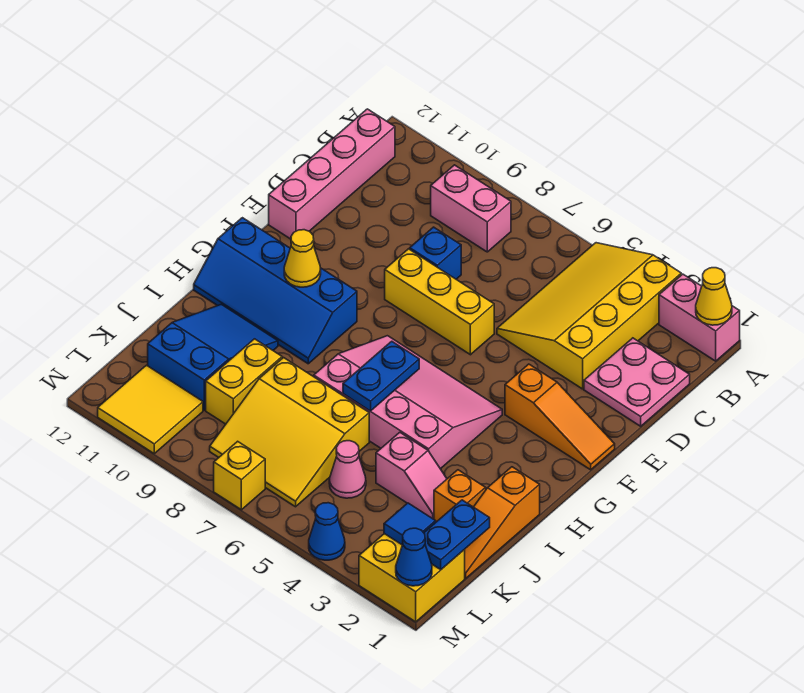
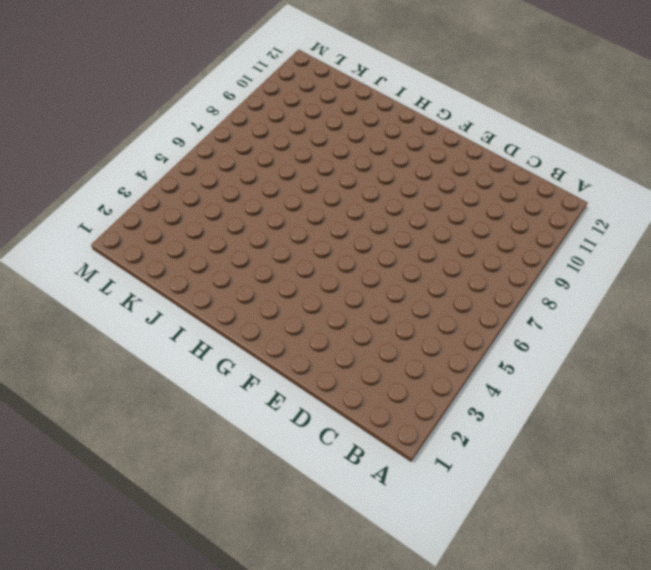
none -> pink 1x2 brick [659,274,740,361]
none -> yellow 3x4 slope [497,243,681,389]
none -> pink 1x2 brick [431,165,511,252]

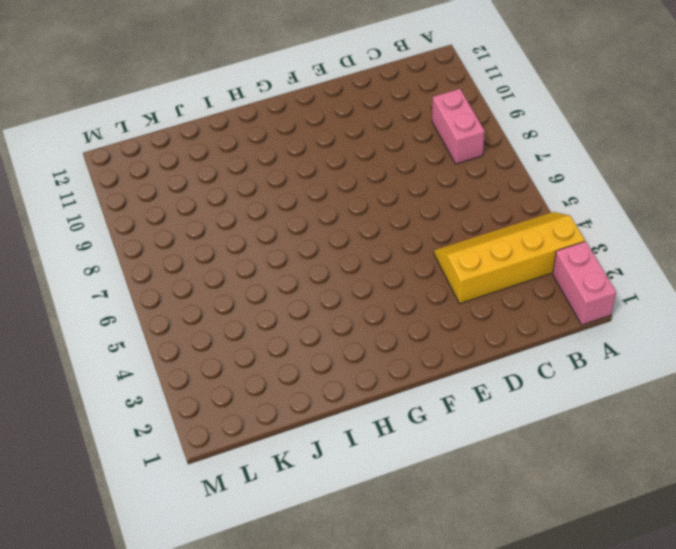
yellow 2x4 slope [434,212,585,304] -> yellow 3x4 slope [497,243,681,389]
none -> pink 1x4 brick [269,109,395,239]
none -> pink 2x2 plate [584,338,690,426]
none -> blue 1x1 brick [410,227,461,279]

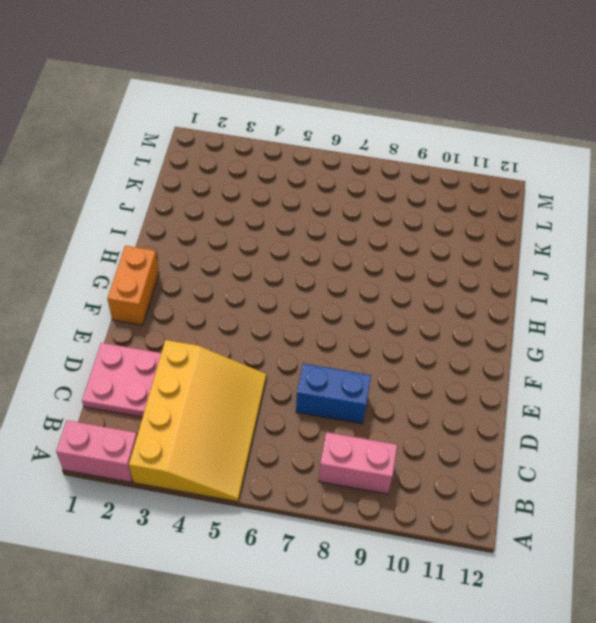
blue 1x2 brick [296,364,371,424] -> blue 1x1 brick [410,227,461,279]
orange 1x2 brick [107,246,159,325] -> orange 1x3 slope [505,364,615,470]
none -> pink 1x4 brick [269,109,395,239]
none -> yellow 1x3 brick [385,249,494,355]
none -> pink 3x4 slope [314,336,502,469]

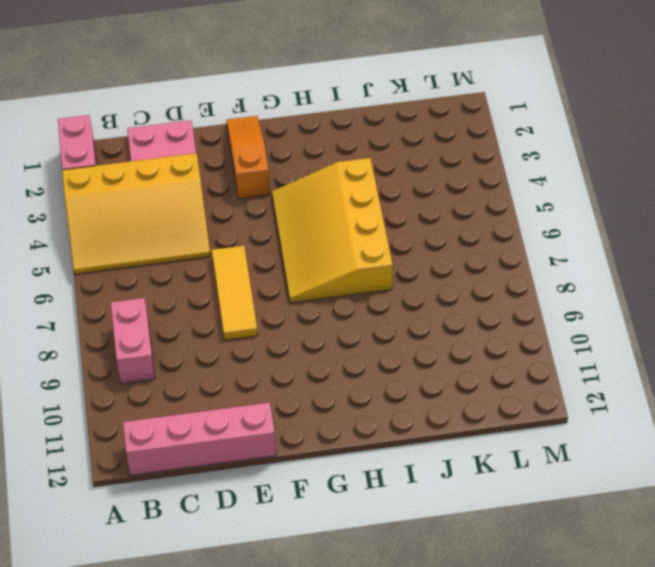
yellow 1x3 tile [212,246,258,340] -> yellow 1x3 brick [385,249,494,355]
yellow 3x4 slope [272,158,393,303] -> pink 3x4 slope [314,336,502,469]
none -> blue 1x1 brick [410,227,461,279]
none -> blue 2x4 slope [194,218,357,364]
none -> orange 1x3 slope [464,467,540,578]

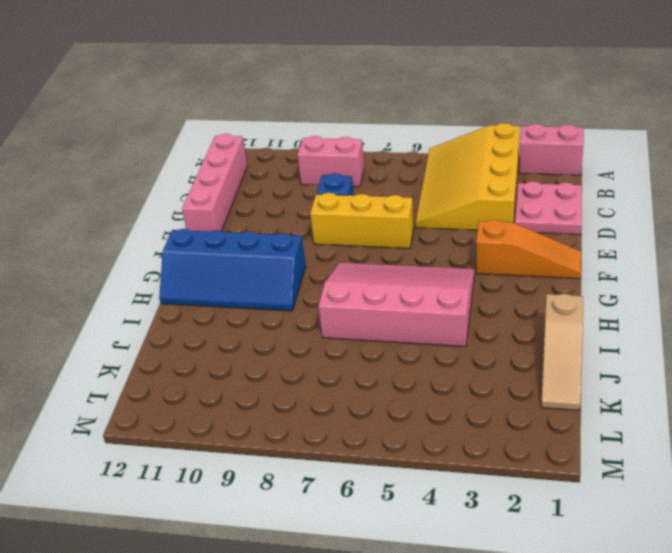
tan 1x3 slope [541,294,583,410] -> orange 1x3 slope [464,467,540,578]
none -> blue 2x3 slope [148,304,278,410]
none -> orange 1x1 brick [434,470,486,522]
none -> pink 1x2 slope [376,432,447,519]

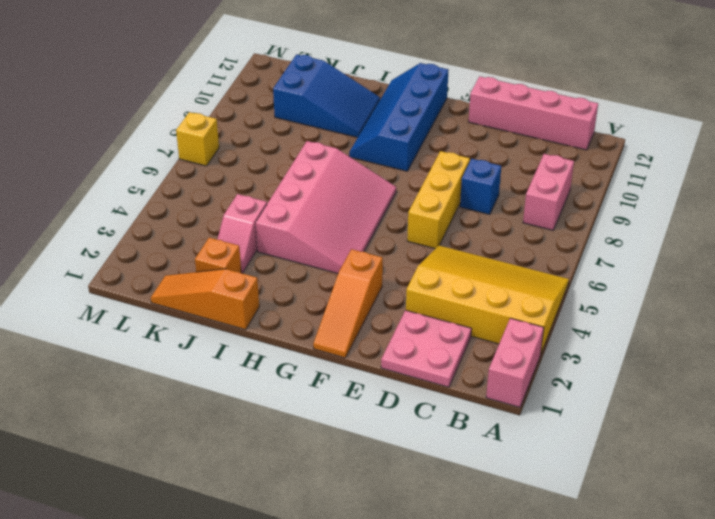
none -> yellow 3x3 slope [210,358,369,507]
none -> yellow 1x2 brick [206,339,282,424]
none -> pink 1x1 cone [329,441,366,498]

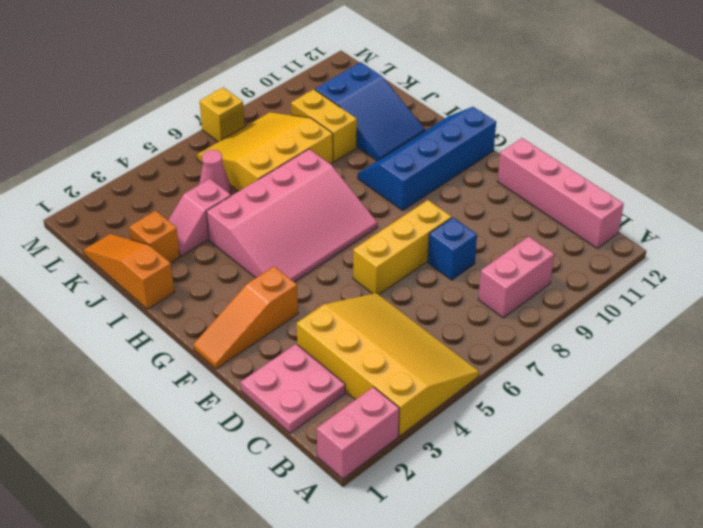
none -> yellow 2x2 brick [359,534,465,622]
none -> yellow 2x2 tile [98,365,203,453]
none -> blue 1x1 cone [309,503,345,560]

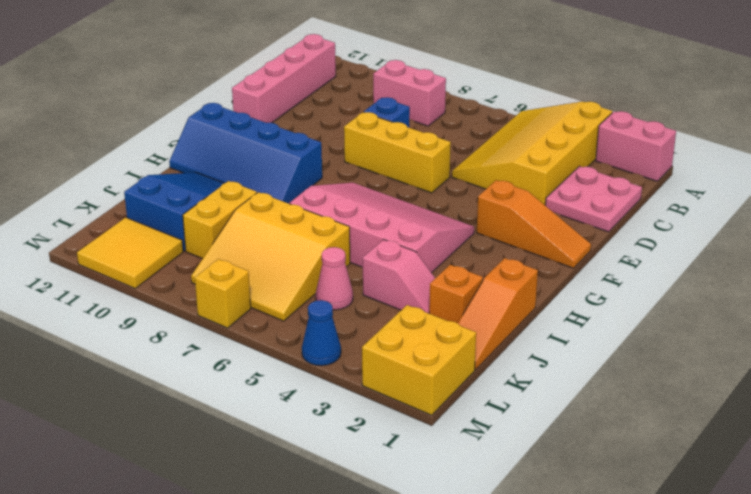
none -> yellow 1x1 cone [696,268,732,325]
none -> yellow 1x1 cone [284,230,321,287]
none -> blue 1x2 plate [343,341,419,411]

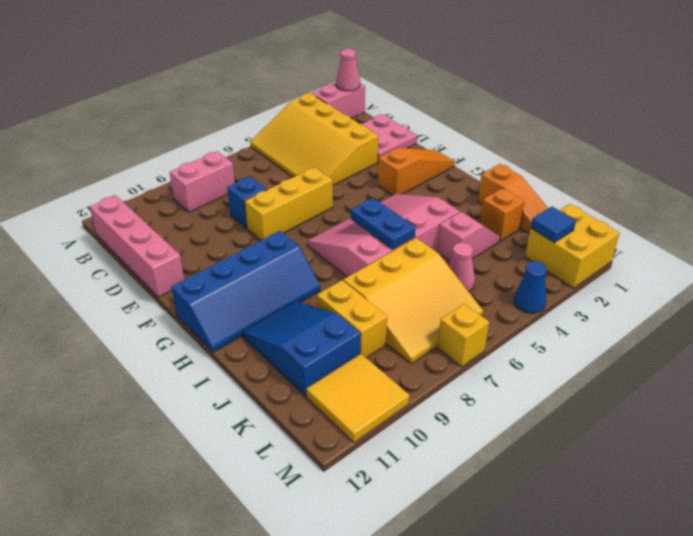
pink 1x1 cone [336,49,360,91] -> yellow 1x1 cone [696,268,732,325]
none -> yellow 1x1 cone [284,230,321,287]
none -> blue 1x2 plate [424,500,490,570]
none -> blue 1x1 cone [396,528,432,586]

